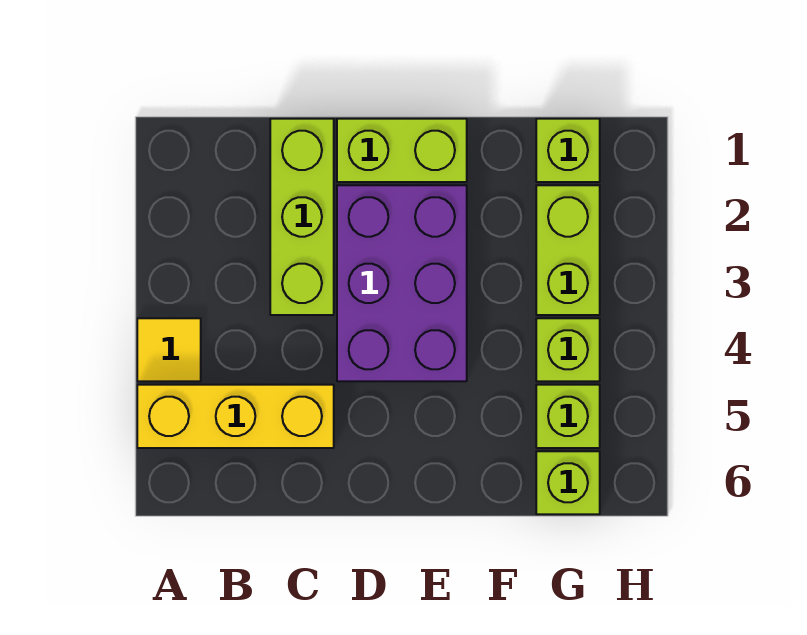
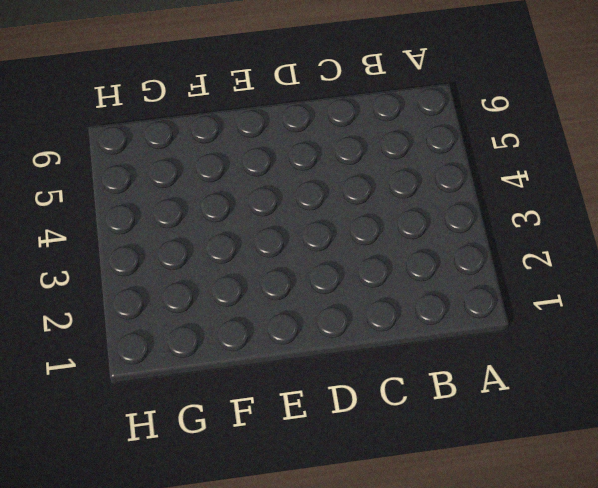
none -> yellow 1x1 tile [137,318,201,381]
none -> yellow 1x3 brick [137,385,334,448]

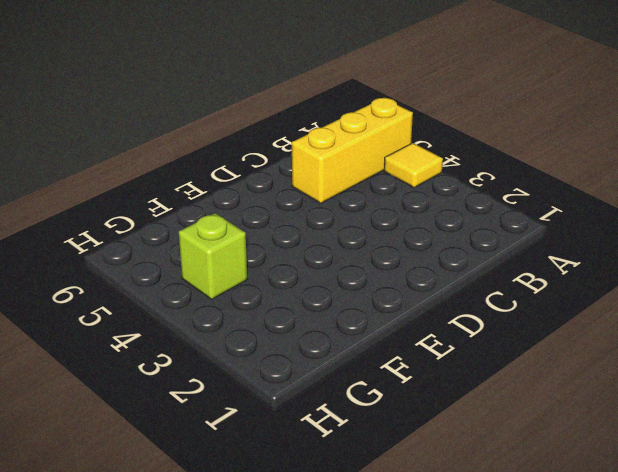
none -> lime 1x3 brick [270,119,334,315]
none -> lime 1x2 brick [337,119,467,182]

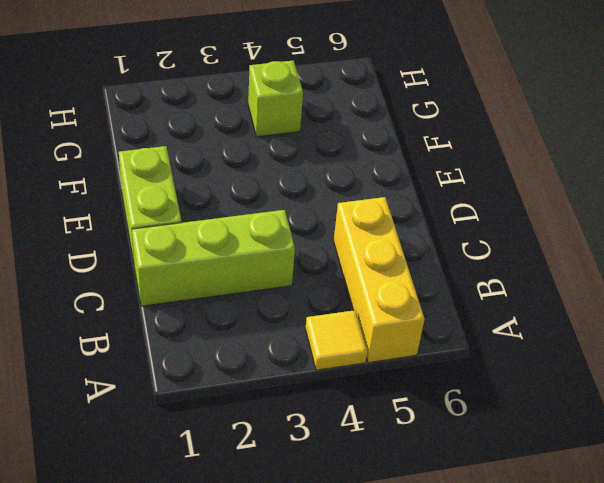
none -> purple 2x3 brick [337,185,467,381]
none -> lime 1x1 brick [536,119,600,182]

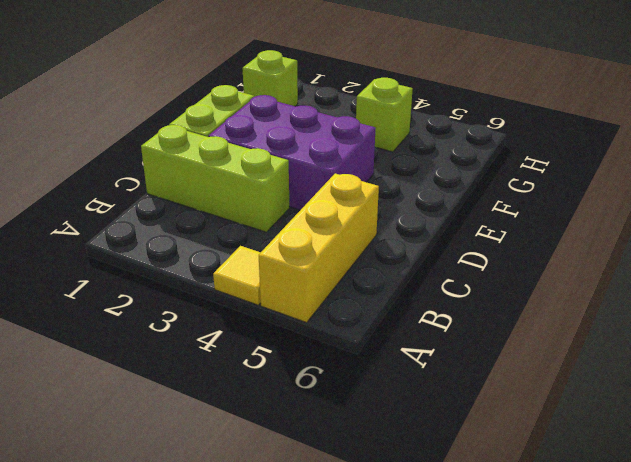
none -> lime 1x2 brick [536,185,600,315]
none -> lime 1x1 brick [536,385,600,448]

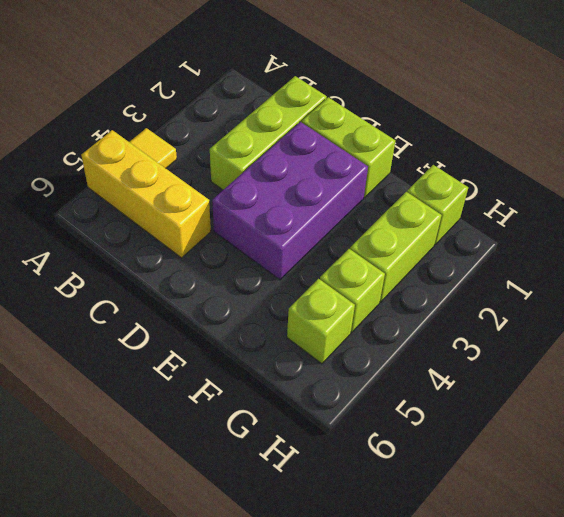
none -> lime 1x1 brick [536,451,600,514]

